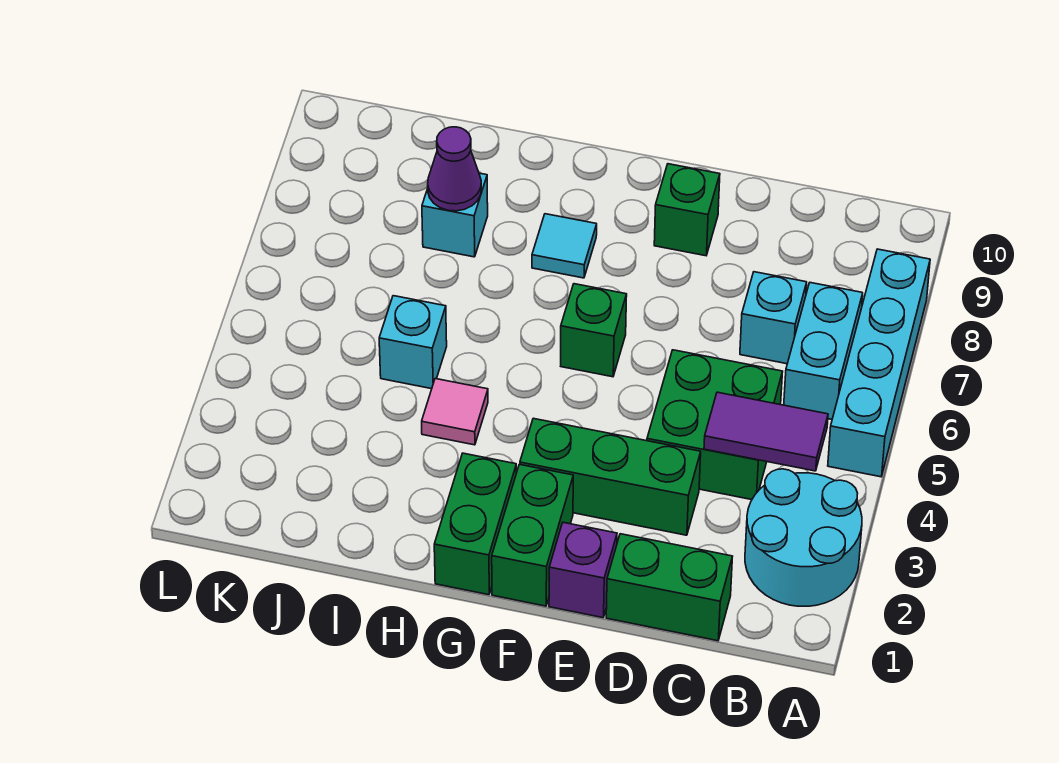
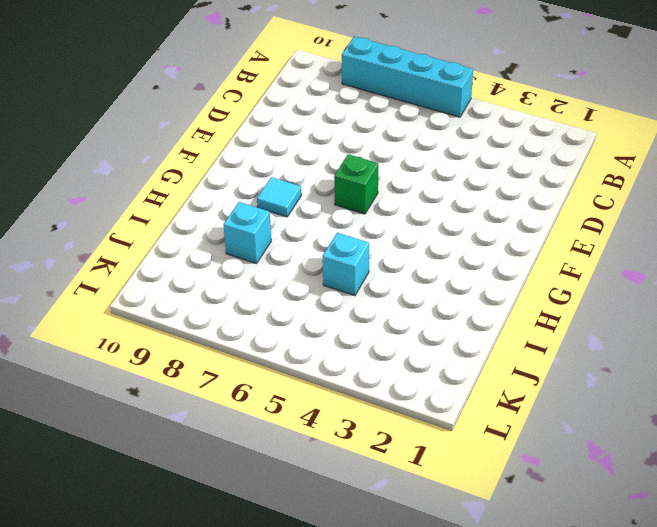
none -> cyan 2x2 round brick [745,469,862,606]
none -> cyan 1x2 brick [784,283,863,419]
none -> green 1x2 brick [606,534,733,641]

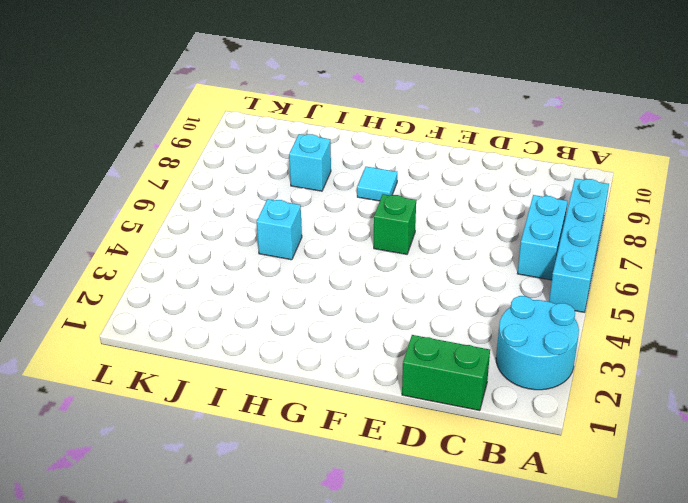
none -> green 2x2 brick [647,350,783,500]
none -> cyan 1x1 brick [740,272,807,364]
none -> green 1x3 brick [520,418,701,535]

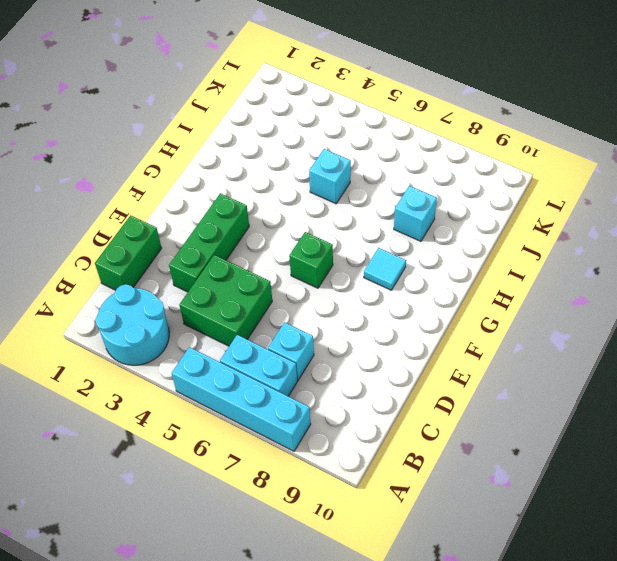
none -> purple 1x1 brick [549,522,617,618]
none -> green 1x1 brick [654,164,720,256]
none -> green 1x2 brick [492,464,573,606]

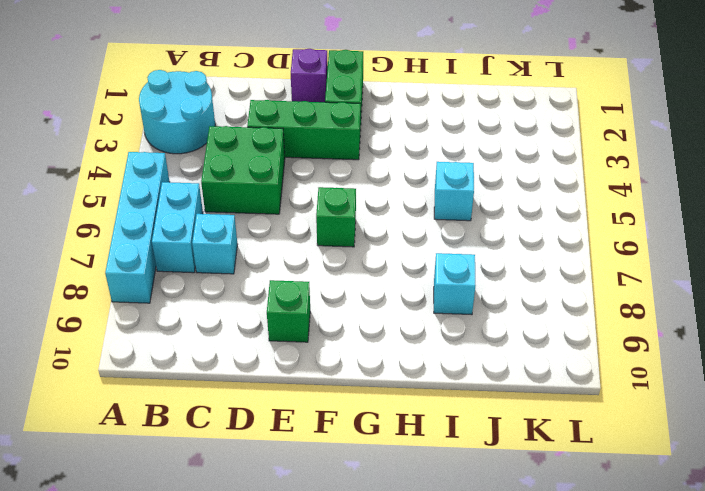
none -> green 1x2 brick [606,534,733,641]
none -> green 1x2 brick [434,453,516,595]
none -> cyan 1x1 tile [532,214,597,278]

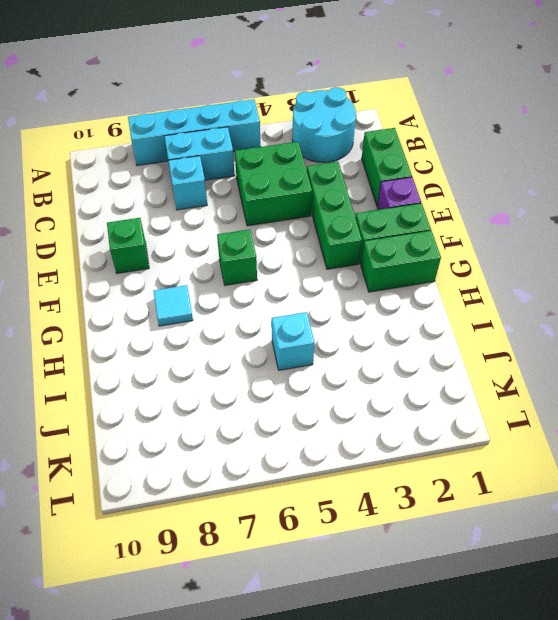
none -> pink 1x1 tile [422,379,488,445]
none -> cyan 1x1 brick [422,173,488,257]
none -> purple 1x2 tile [704,392,828,471]

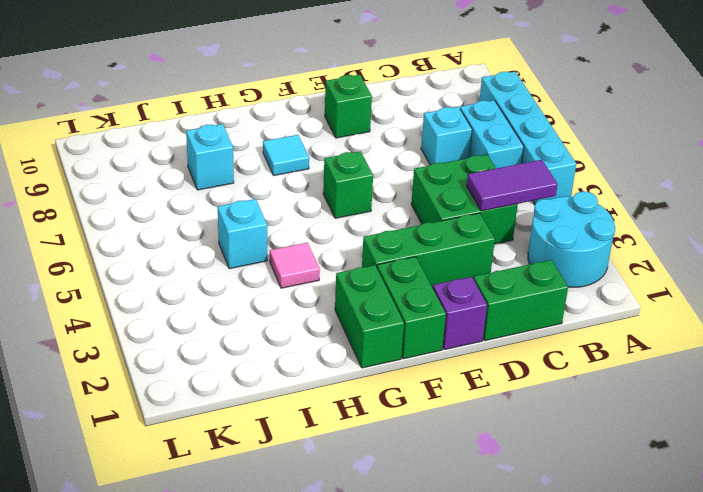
none -> purple 1x1 cone [428,127,481,211]

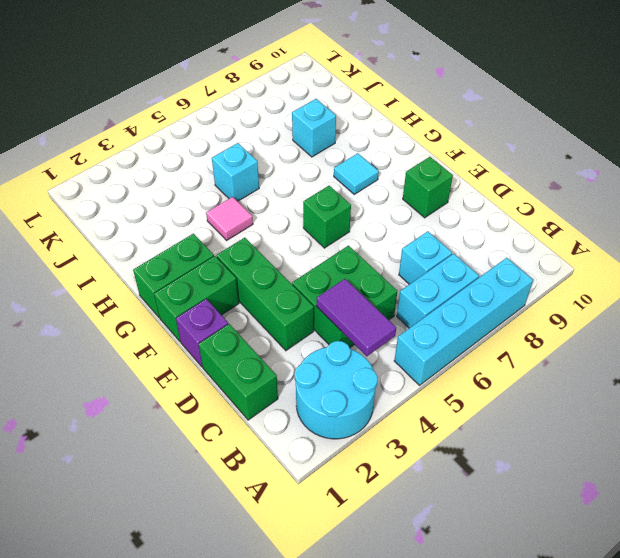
none -> purple 1x1 cone [428,127,481,211]

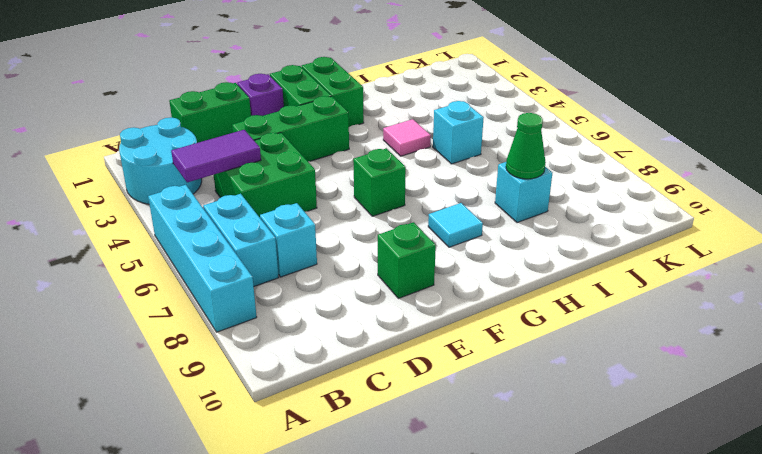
green 1x1 cone [506,113,546,179] -> purple 1x1 cone [428,127,481,211]

